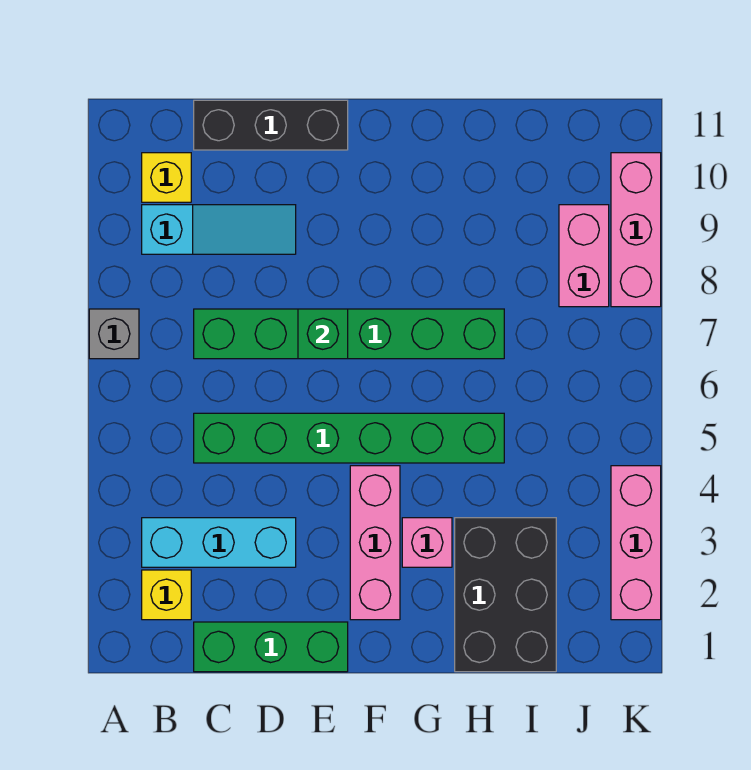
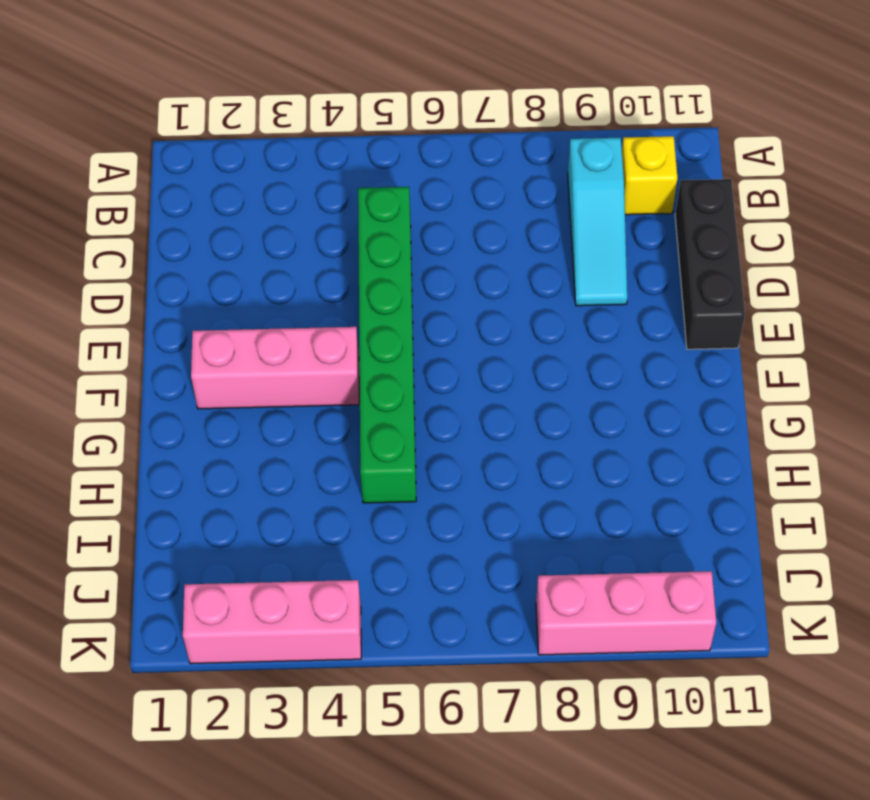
none -> grey 1x1 brick [89,309,139,359]
none -> yellow 1x1 brick [142,570,191,620]
none -> cyan 1x3 brick [142,518,296,567]

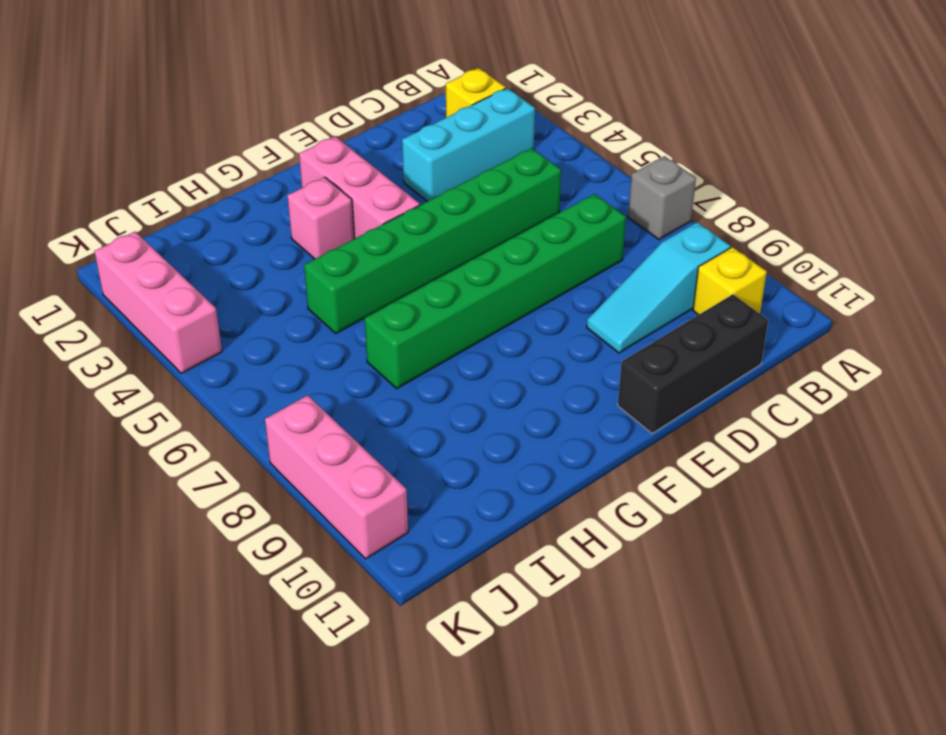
none -> green 1x3 brick [194,622,348,672]
none -> black 2x3 brick [455,518,556,672]
none -> pink 1x2 brick [559,205,609,307]

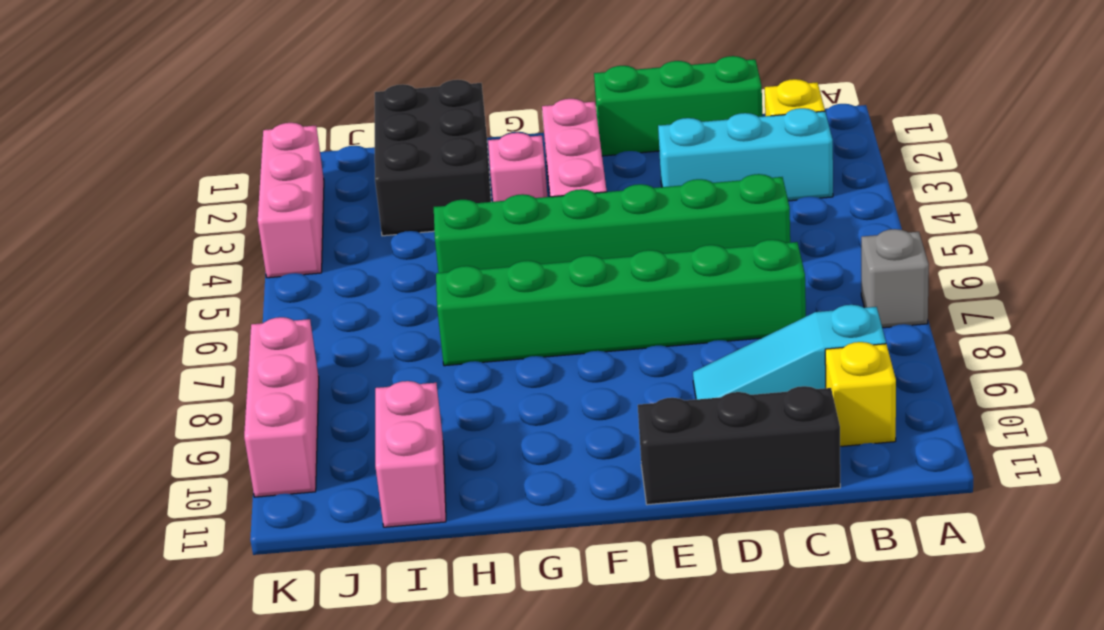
pink 1x2 brick [375,381,446,527] -> pink 1x2 brick moved to [559,205,609,307]
none -> green 1x1 brick [298,309,348,359]

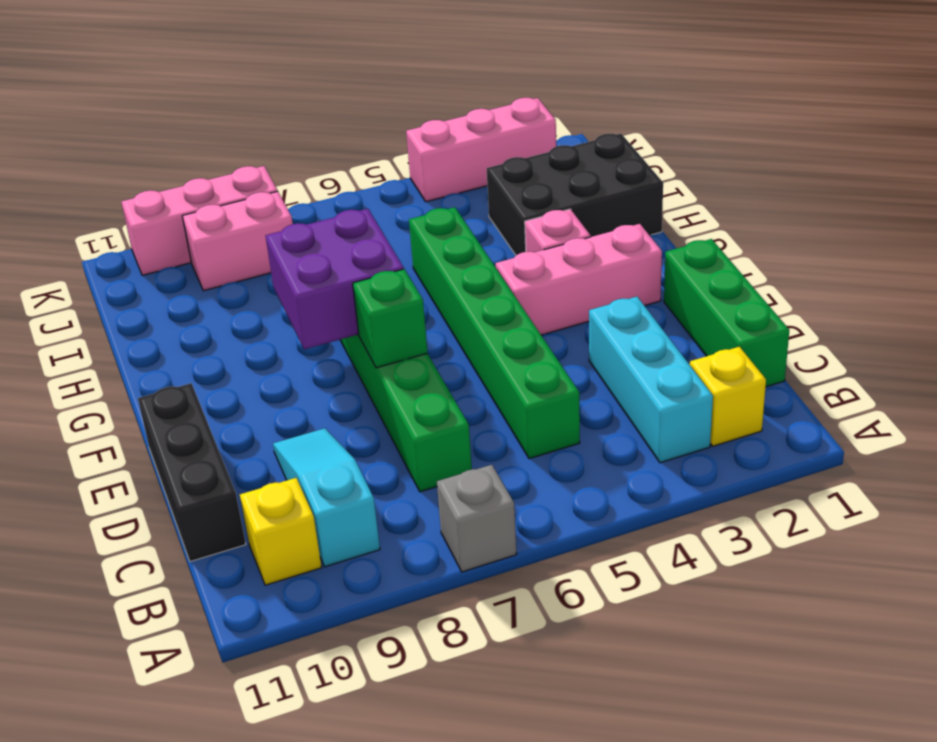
purple 2x2 brick [265,209,404,349] -> none

